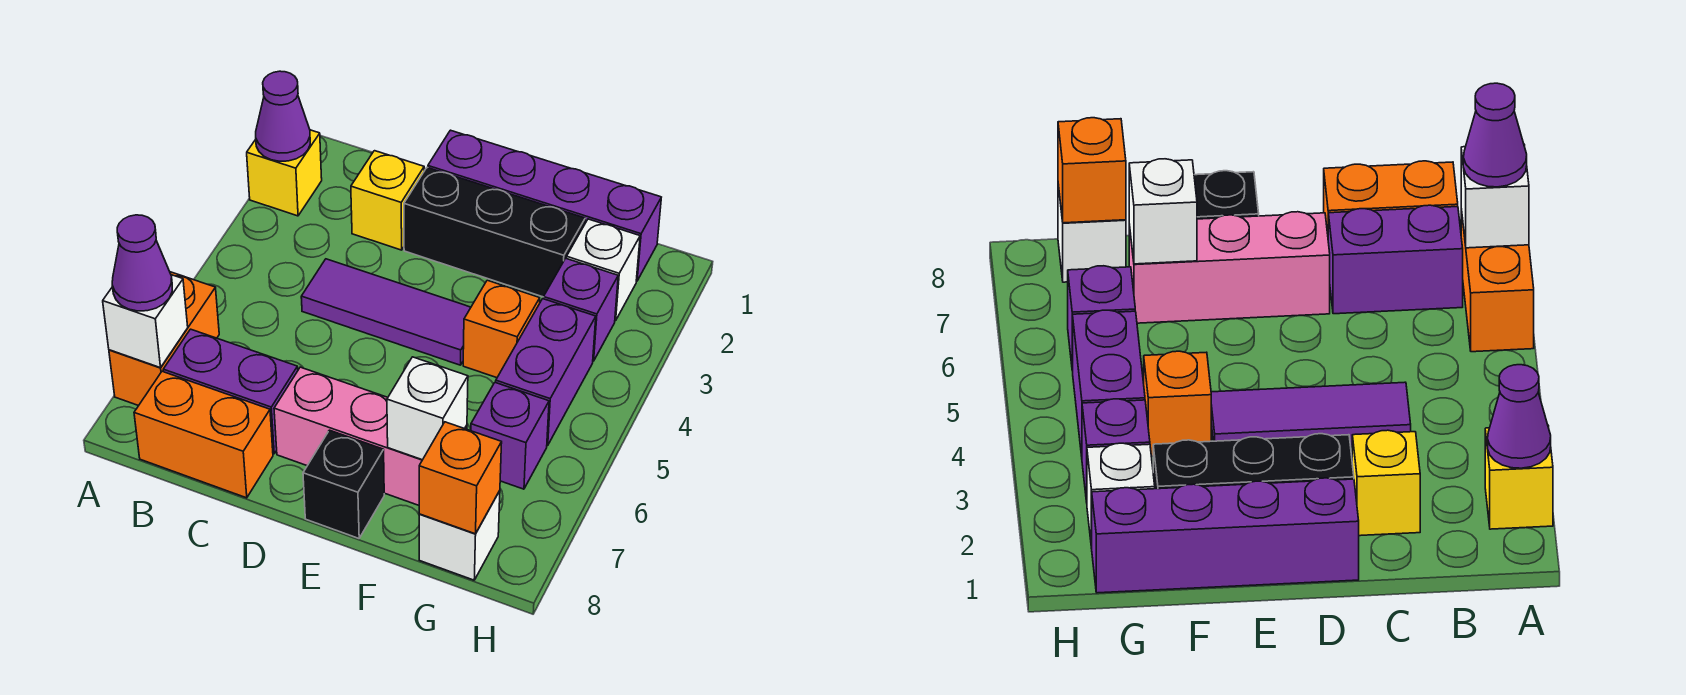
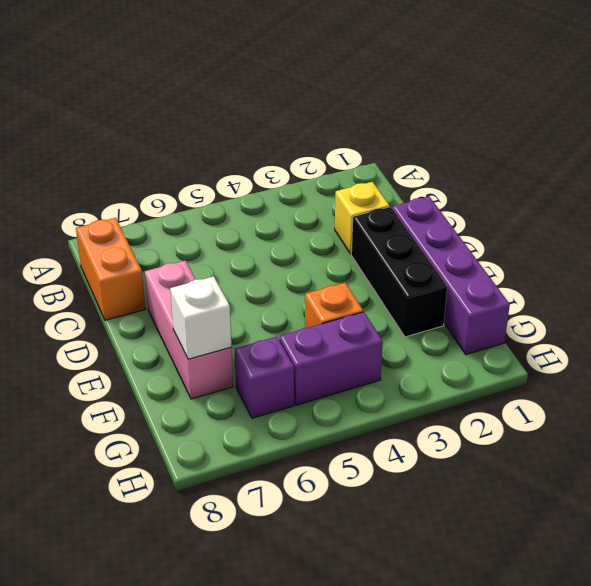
none -> yellow 1x1 brick [247,130,322,216]
none -> orange 1x2 brick [109,272,219,406]
none -> purple 1x2 brick [163,329,298,454]

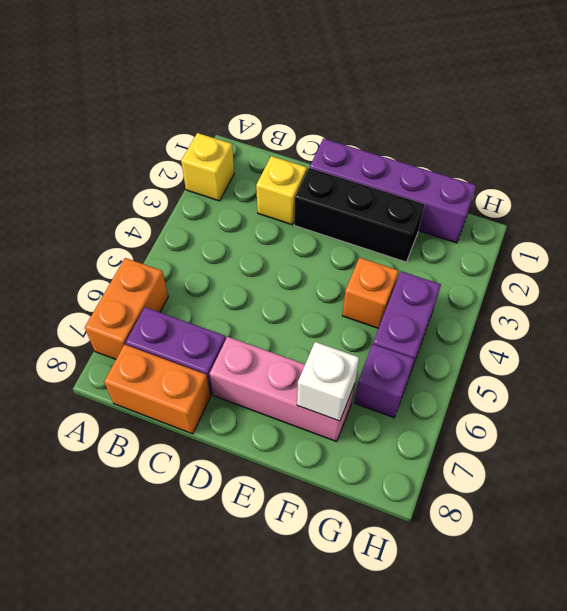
none -> purple 1x3 tile [301,259,471,365]
none -> black 1x1 brick [303,430,384,538]
none -> white 1x1 brick [566,219,640,321]

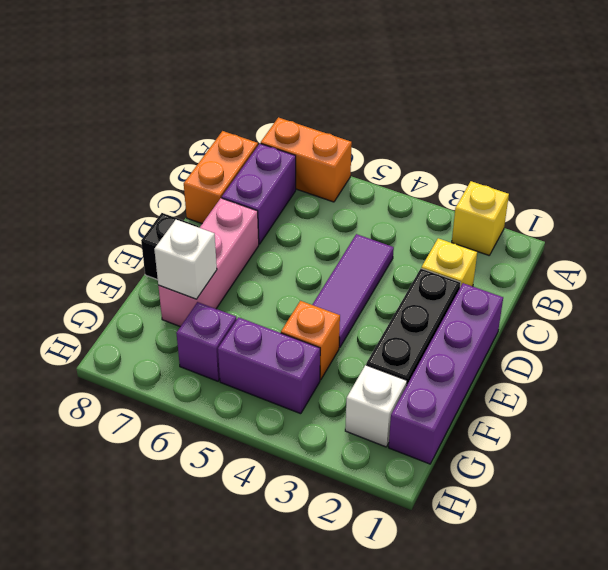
none -> purple 1x1 brick [543,258,618,361]
none -> white 1x1 brick [419,491,500,580]
none -> purple 1x1 cone [256,71,310,161]

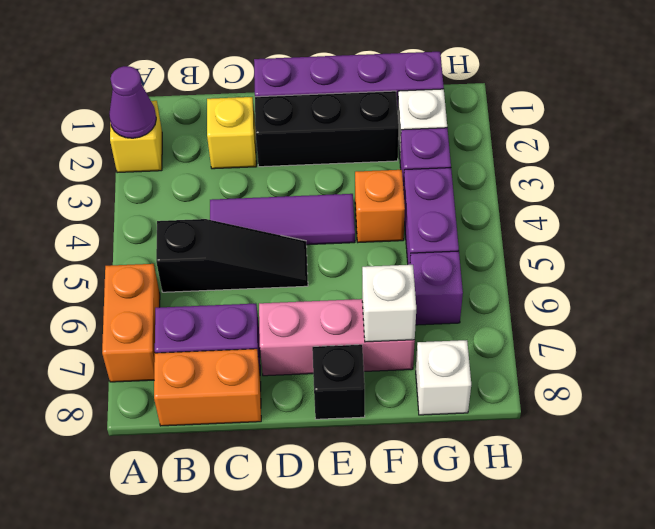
black 1x3 slope [156,219,308,292] -> none
none -> white 1x1 brick [103,275,188,368]
none -> orange 1x1 brick [419,422,502,534]
none -> purple 1x1 cone [112,215,172,311]

